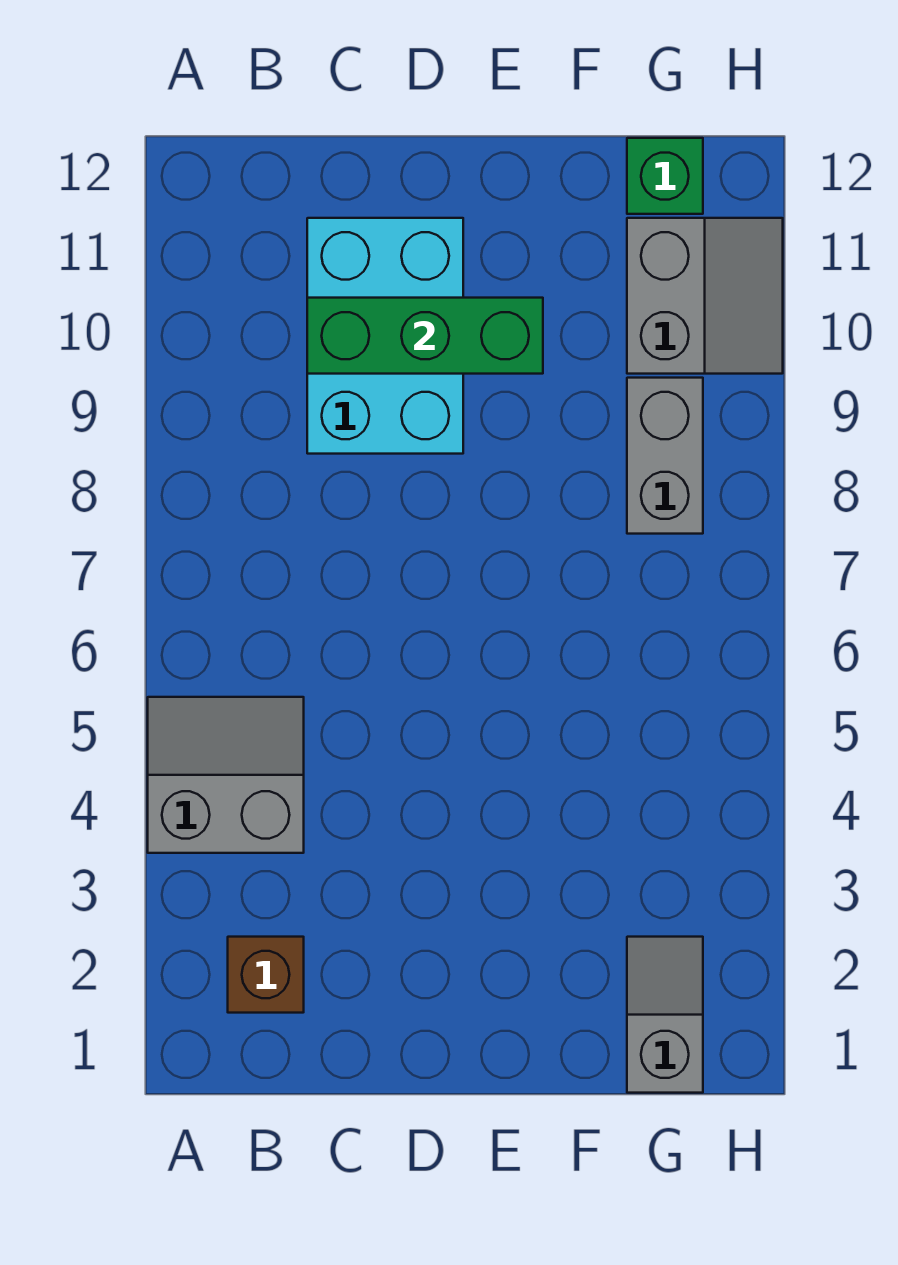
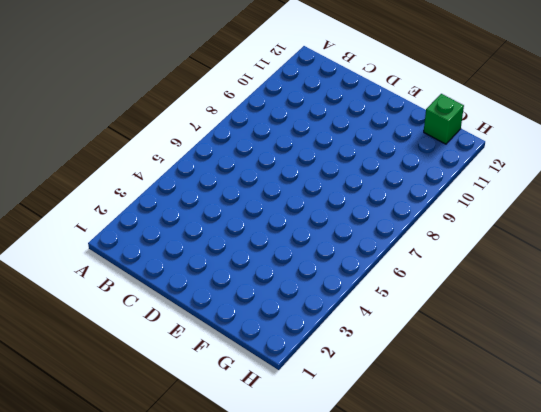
none -> grey 2x2 slope [148,697,304,853]
none -> brown 1x1 brick [228,937,304,1013]

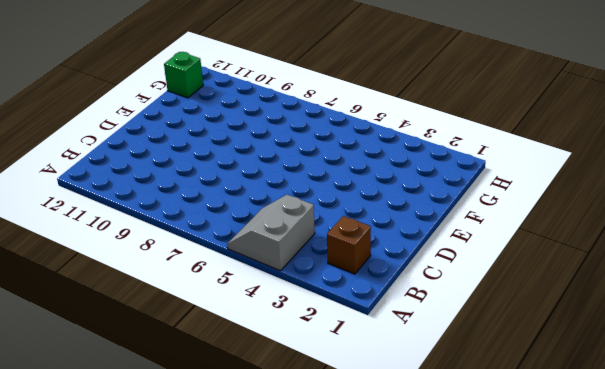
none -> cyan 2x3 brick [307,218,463,454]
none -> grey 1x2 slope [627,937,703,1093]

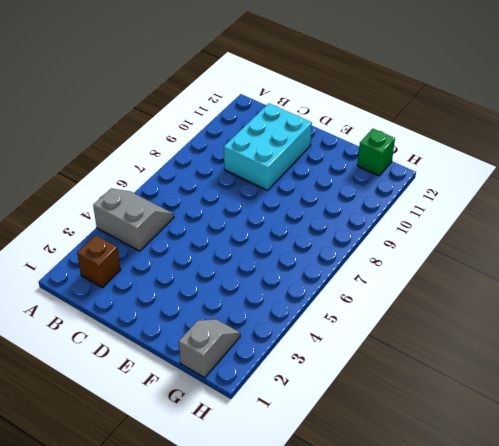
none -> grey 1x2 brick [627,378,703,534]
none -> grey 2x2 slope [627,218,783,374]

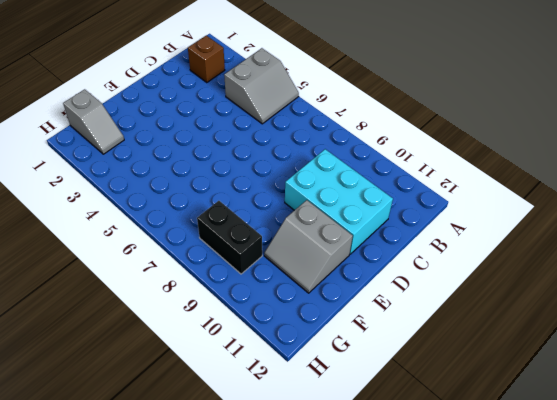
grey 2x2 slope [264,200,353,293] -> grey 2x2 slope moved to [627,218,783,374]
black 1x2 brick [197,201,262,274] -> grey 1x2 brick [627,378,703,534]
none -> green 1x1 brick [627,138,703,214]
none -> green 1x3 brick [307,298,543,374]

